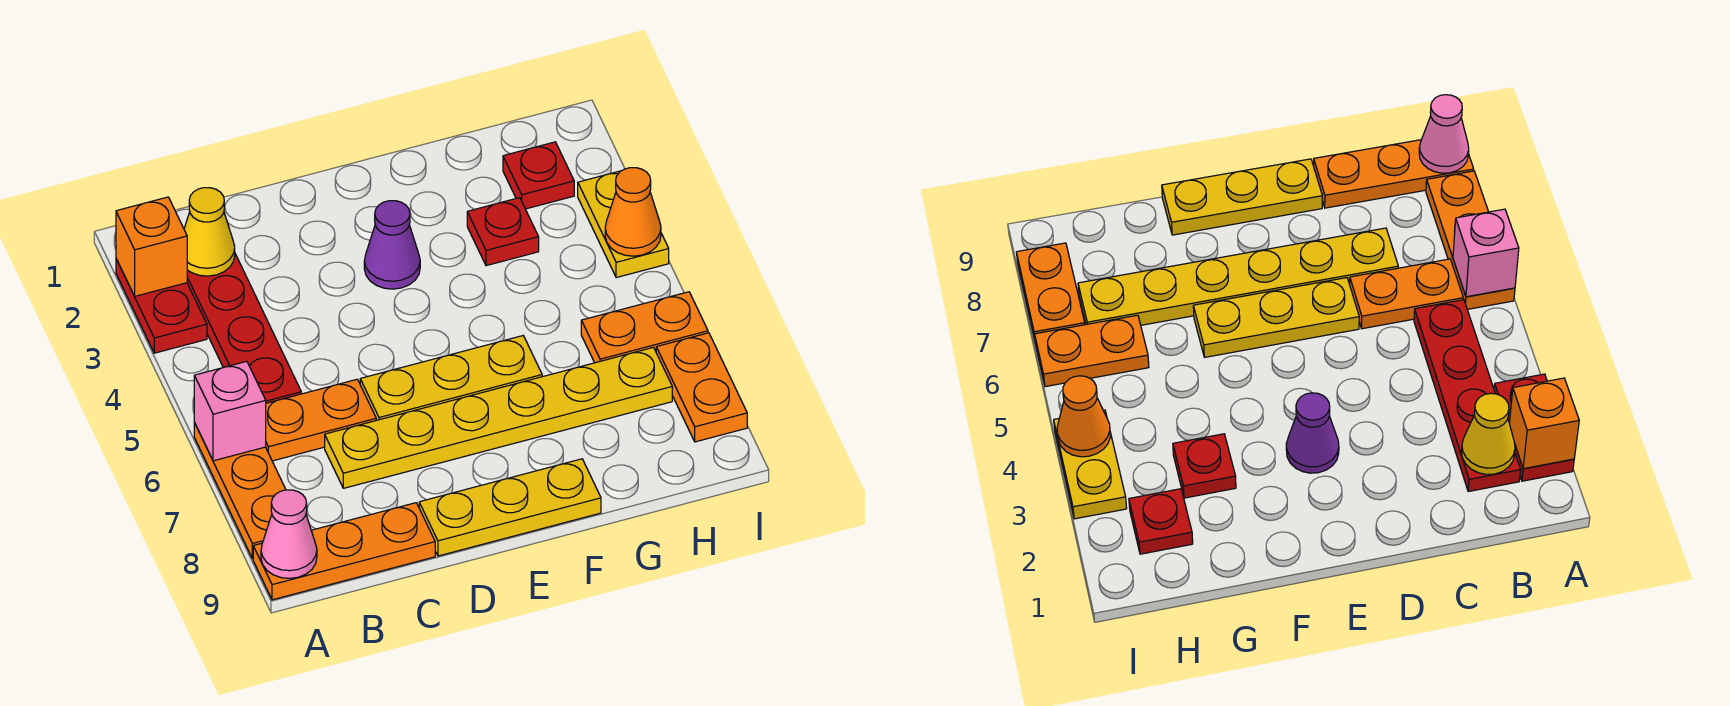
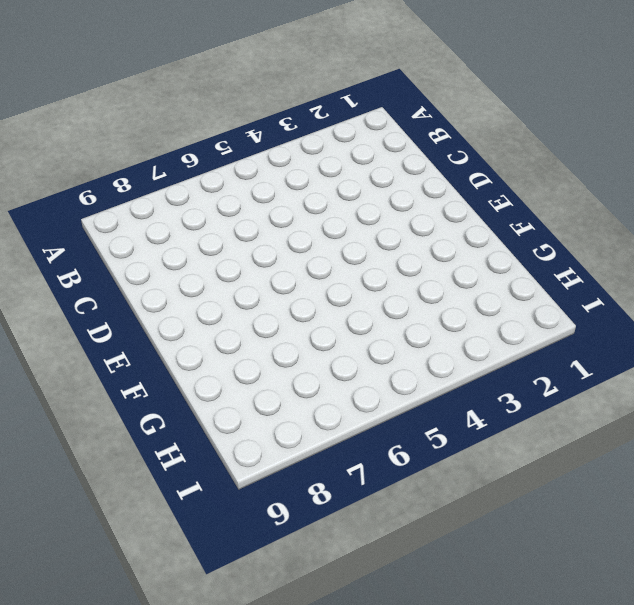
none -> red 1x2 plate [116,259,207,353]
none -> orange 1x3 plate [194,423,286,559]
none -> orange 1x3 plate [253,503,435,600]

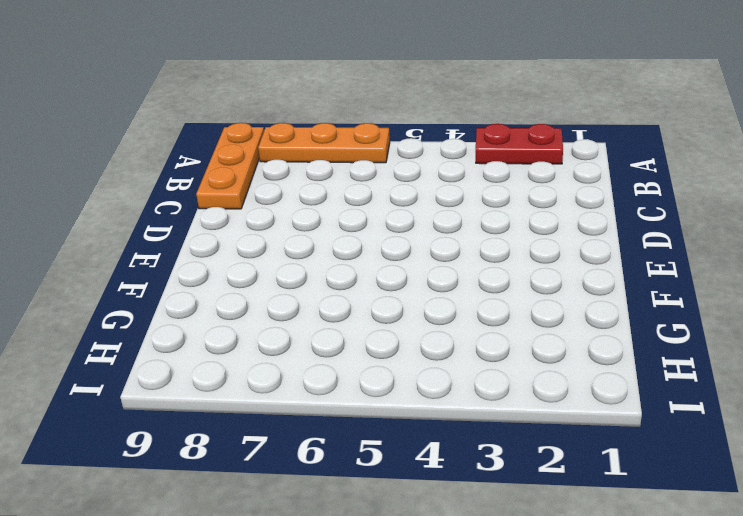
none -> red 1x4 plate [187,254,301,403]
none -> orange 1x2 plate [266,379,376,461]
none -> yellow 1x6 plate [325,347,672,488]

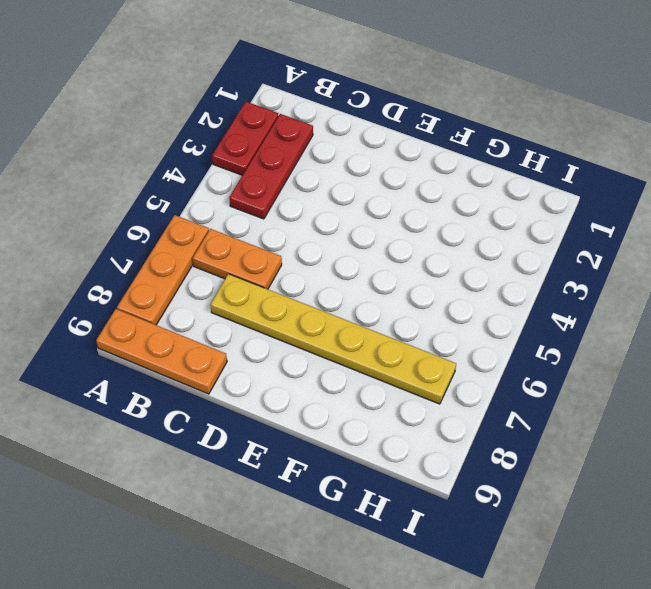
red 1x3 plate [229,114,313,219] -> red 1x4 plate [187,254,301,403]
none -> yellow 1x3 plate [360,336,542,420]
none -> yellow 1x3 plate [419,459,601,556]
none -> purple 1x1 cone [364,201,420,289]

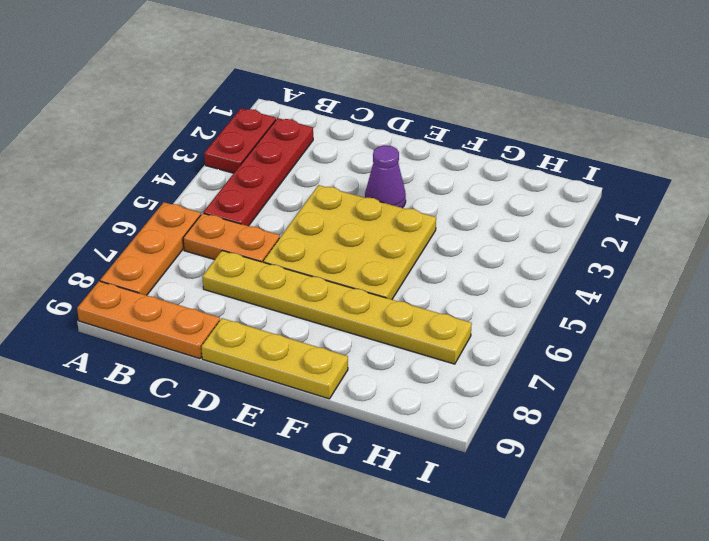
yellow 3x3 plate [263,185,436,299] -> yellow 1x3 plate [360,336,542,420]
none -> red 1x1 plate [467,198,539,266]
none -> red 1x1 plate [503,142,574,209]
none -> orange 1x2 plate [581,292,708,363]

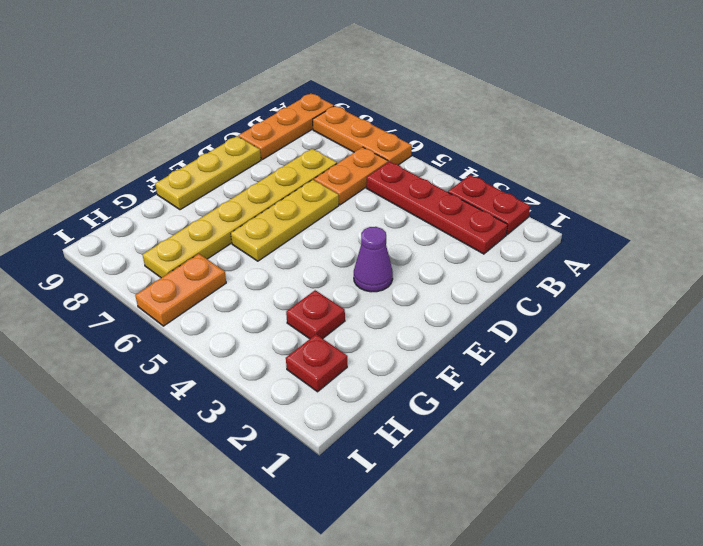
none -> yellow 1x2 plate [578,171,669,278]
none -> orange 1x2 plate [656,333,747,442]
none -> orange 1x1 brick [116,197,187,296]

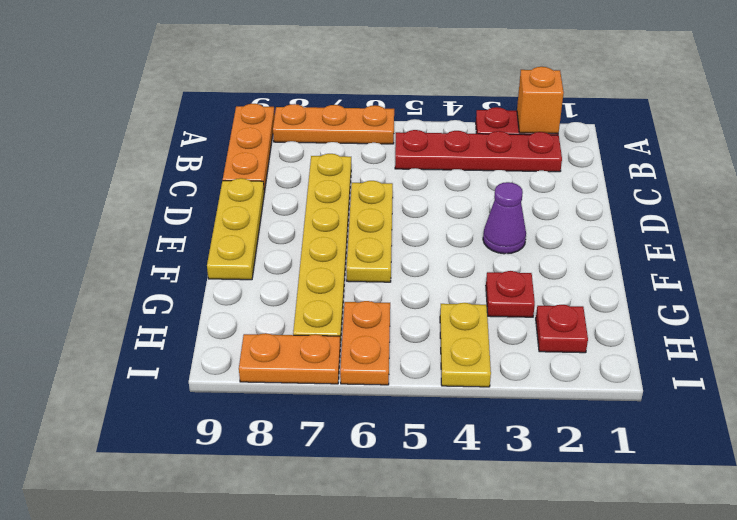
yellow 1x2 plate [440,303,491,387] -> yellow 1x2 plate turned to [578,171,669,278]
none -> orange 1x2 plate [266,379,376,461]
none -> pink 1x1 brick [194,361,266,461]
none -> pink 1x1 cone [261,490,317,578]

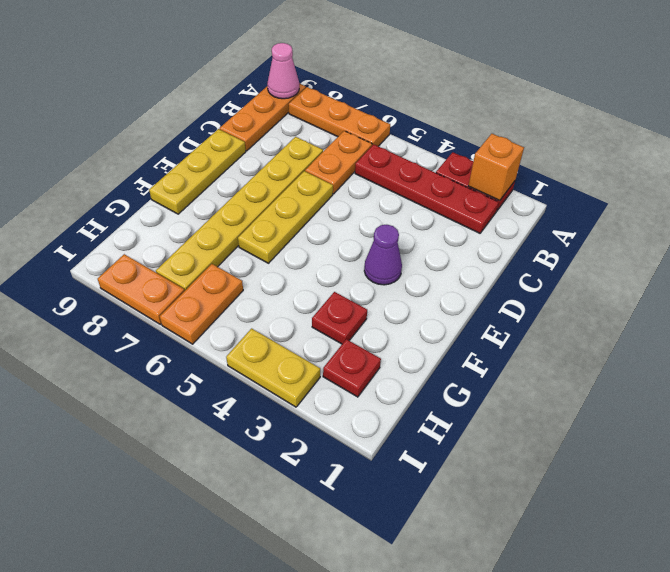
none -> pink 1x1 brick [194,361,266,461]
none -> yellow 1x1 cone [184,188,235,276]
none -> orange 1x1 cone [605,168,661,256]

